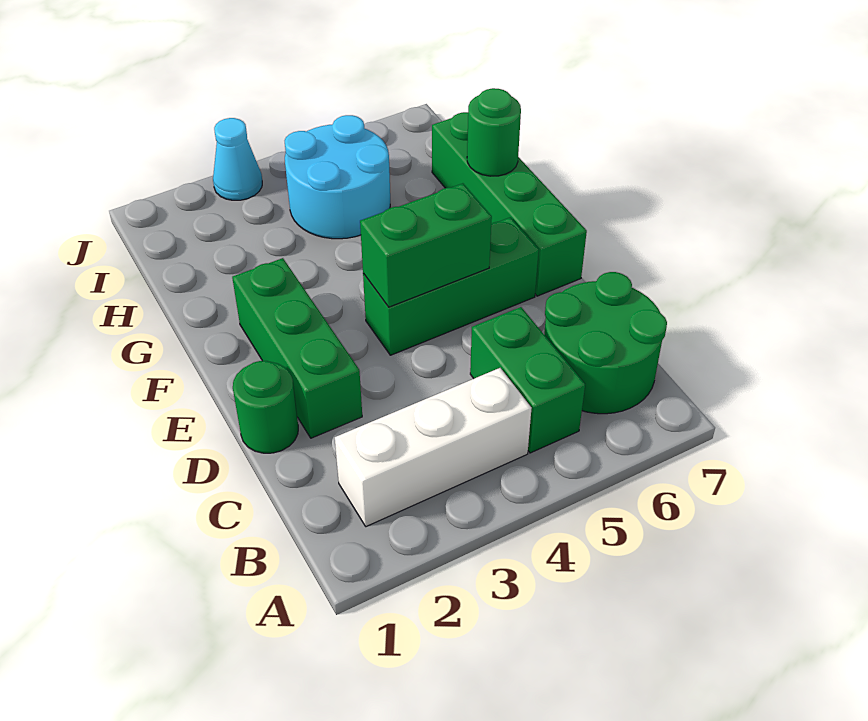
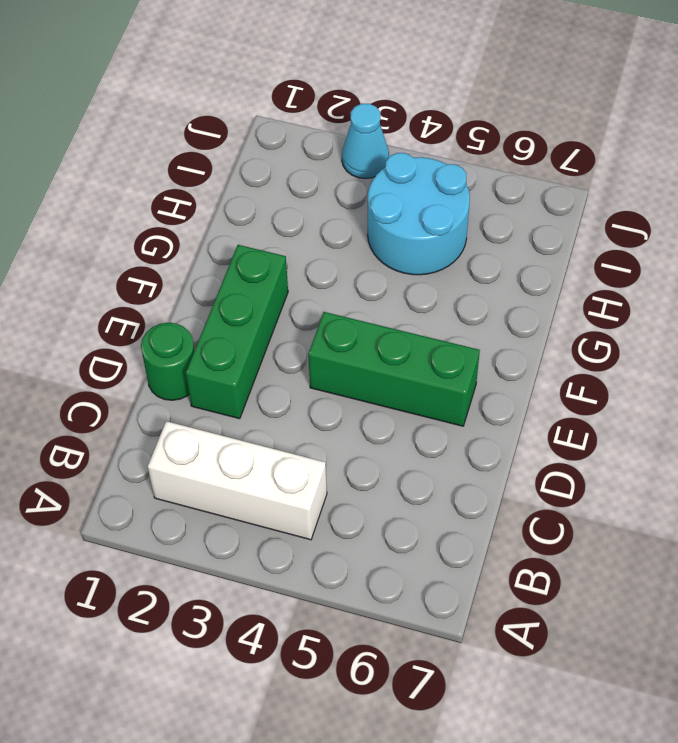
none -> green 1x2 brick [470,307,585,453]
none -> green 2x2 round brick [544,272,667,414]

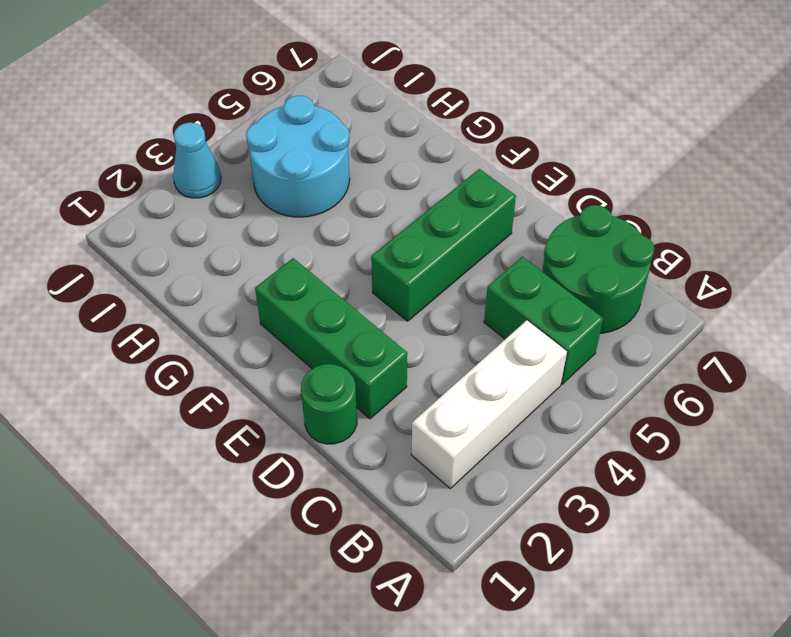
none -> green 1x4 brick [432,112,587,296]
none -> green 1x2 brick [360,183,492,307]

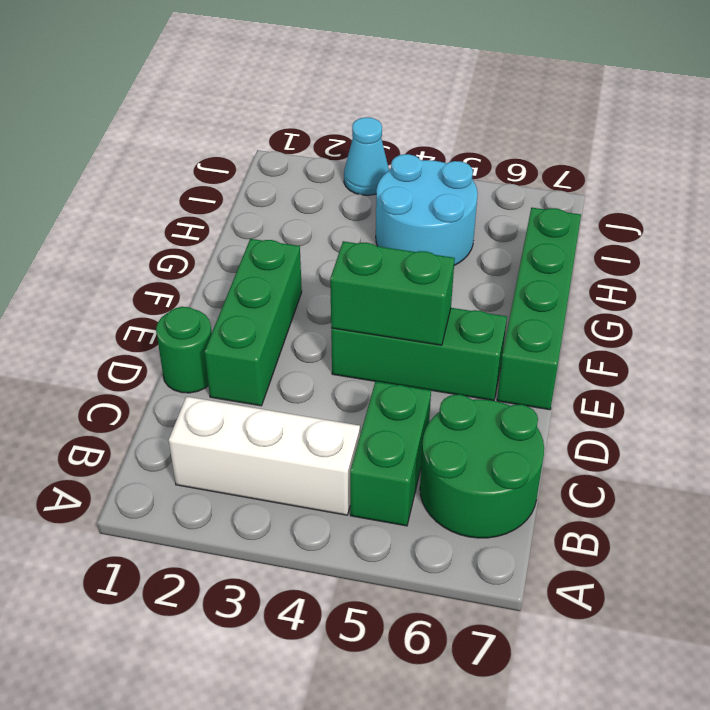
none -> green 1x1 round brick [467,88,521,176]

